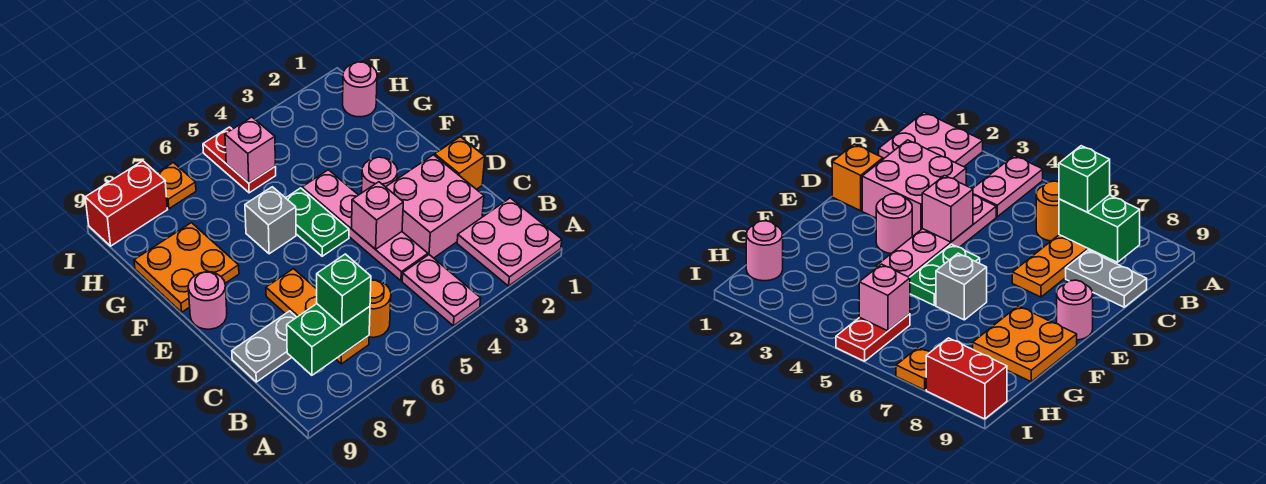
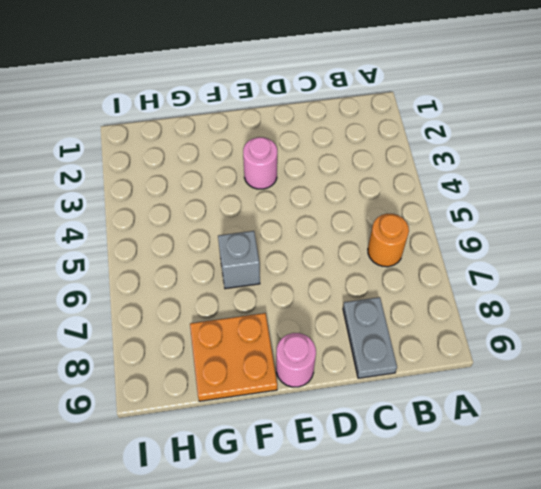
none -> pink 2x2 plate [457,198,562,286]
none -> pink 1x2 plate [402,255,481,326]
none -> orange 1x3 plate [266,269,369,364]

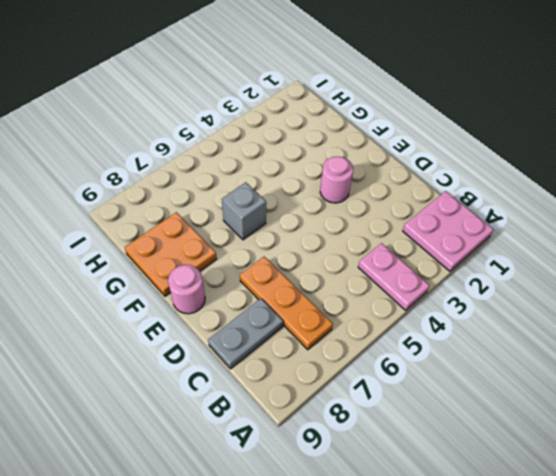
none -> orange 1x1 round brick [369,280,391,338]
none -> pink 2x2 brick [386,155,484,258]
none -> pink 1x4 plate [302,170,428,281]

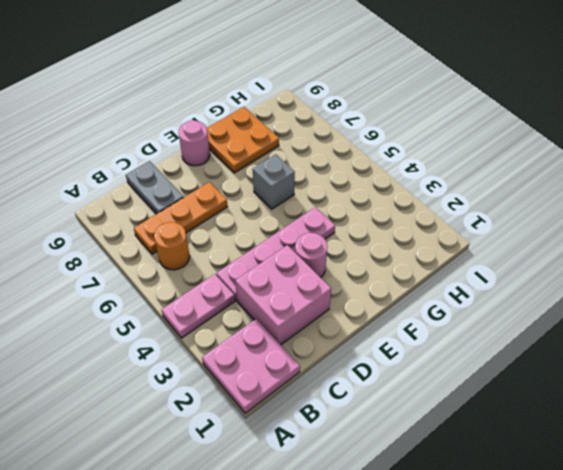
none -> orange 1x1 brick [435,137,485,189]
none -> green 1x2 plate [286,188,349,256]
none -> pink 1x1 round brick [343,62,377,117]

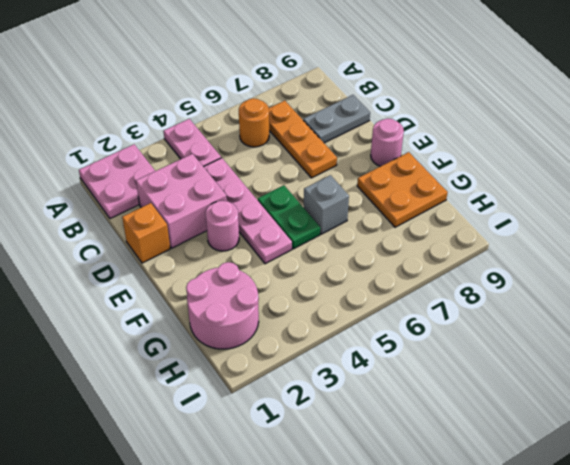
pink 2x2 round brick [186,262,259,349] -> pink 1x1 round brick [343,62,377,117]
none -> red 1x2 plate [203,127,276,193]
none -> orange 1x1 plate [157,163,196,209]
none -> red 1x2 brick [85,161,167,246]

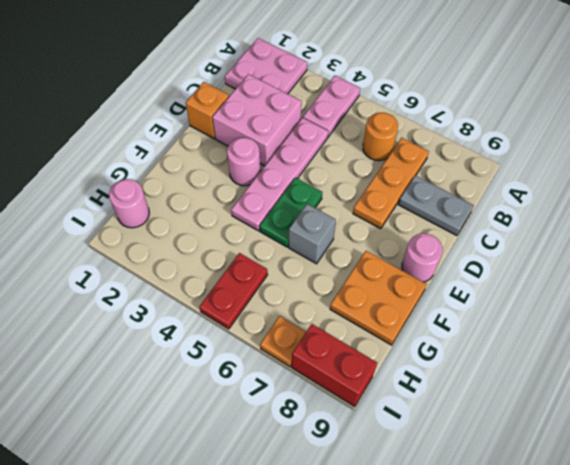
none -> green 1x2 brick [287,304,370,375]
none -> pink 1x1 brick [352,182,403,249]
none -> pink 1x1 brick [225,117,275,183]

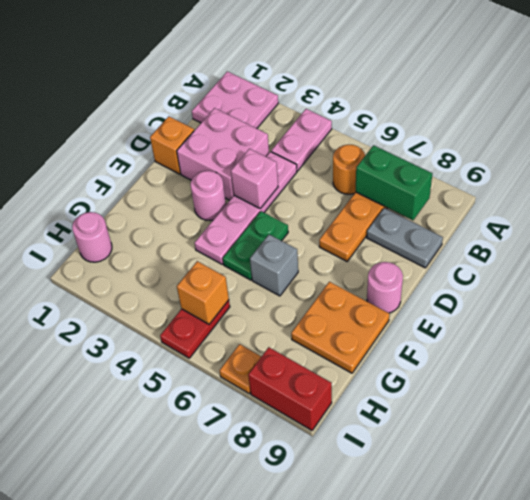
orange 1x1 brick [177,261,229,324] -> pink 1x1 brick [225,117,275,183]
none -> green 1x1 brick [317,254,371,325]

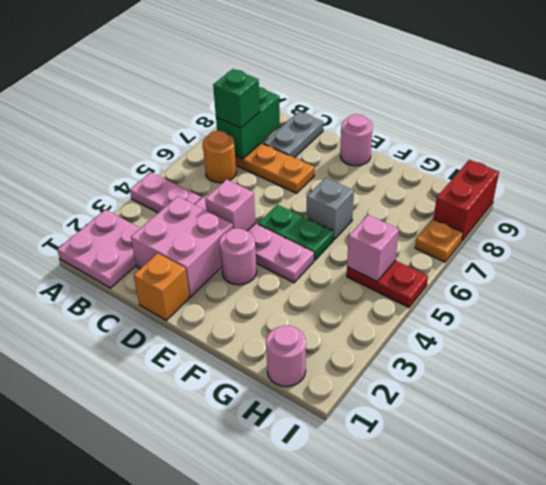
none -> orange 2x2 plate [134,223,239,312]

